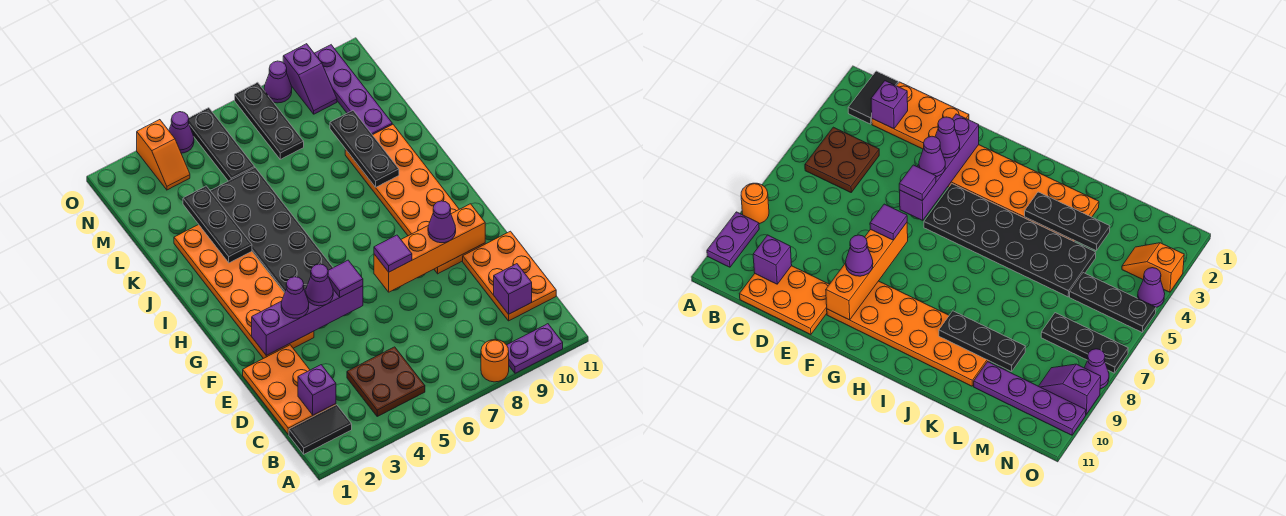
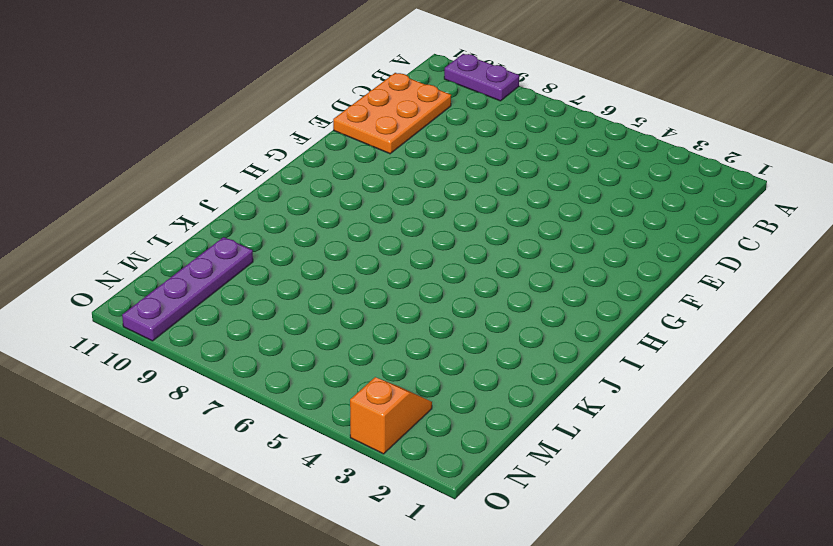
none -> orange 1x1 round brick [481,340,509,382]
none -> black 1x2 tile [289,405,352,454]
none -> brown 2x2 plate [347,347,425,416]

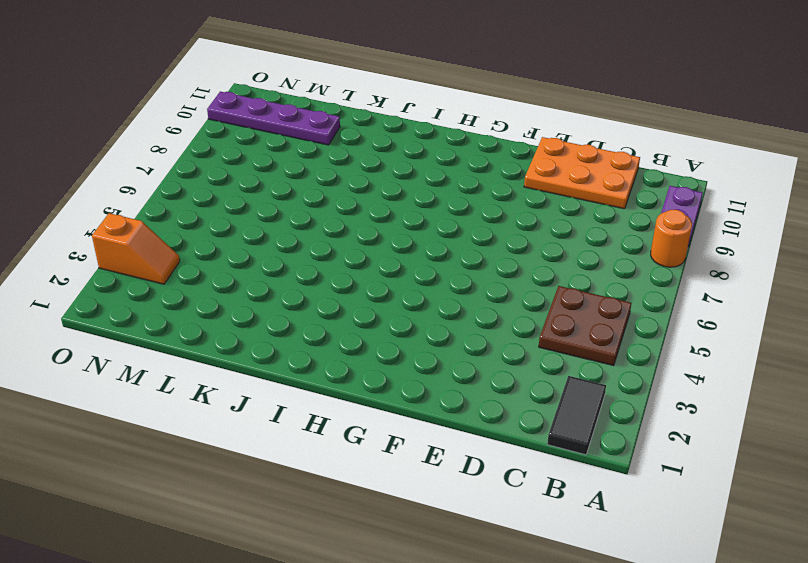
none -> orange 2x3 plate [243,345,336,434]
none -> orange 2x6 plate [174,225,314,359]
none -> orange 2x6 plate [345,124,485,274]

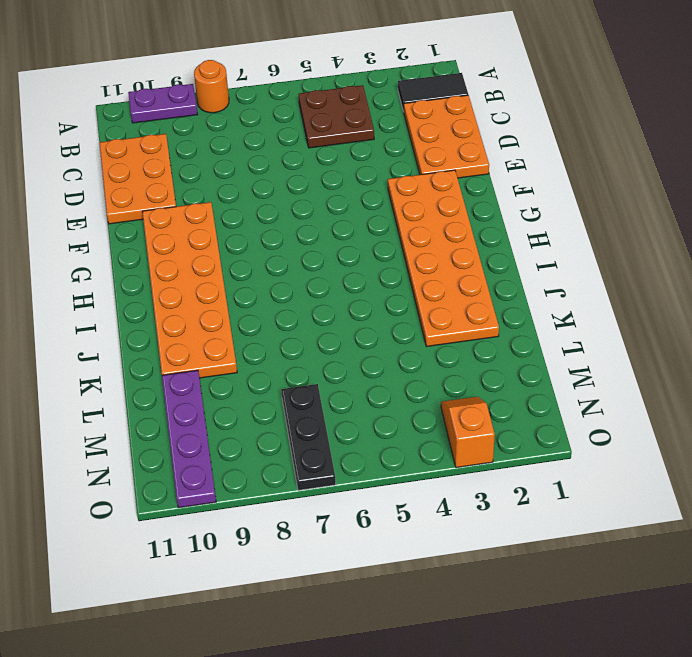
none -> black 2x6 plate [210,168,333,293]
none -> black 1x3 plate [189,108,255,181]
none -> purple 1x2 slope [283,44,337,114]

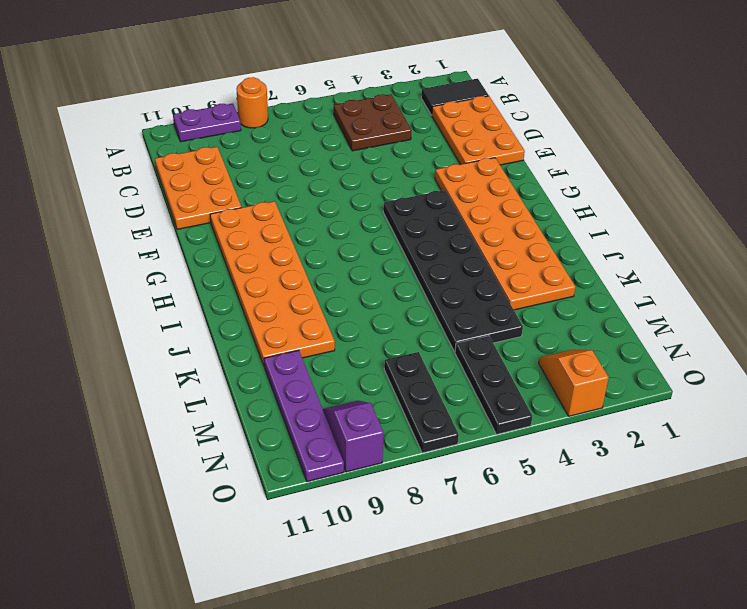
none -> purple 1x1 cone [169,112,194,153]
none -> purple 1x1 cone [264,61,292,103]
none -> purple 1x1 brick [298,365,336,415]

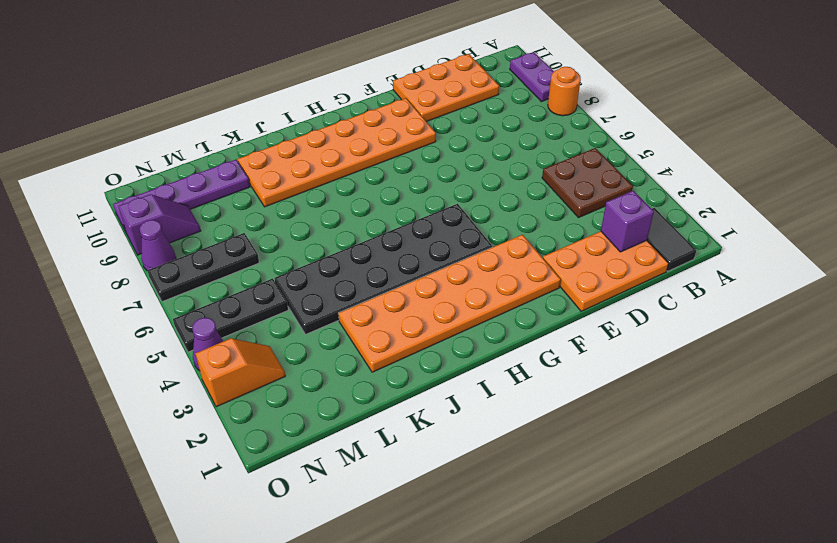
none -> purple 1x1 brick [494,264,532,314]
none -> purple 1x4 brick [252,286,363,355]
none -> orange 1x4 brick [374,204,485,292]

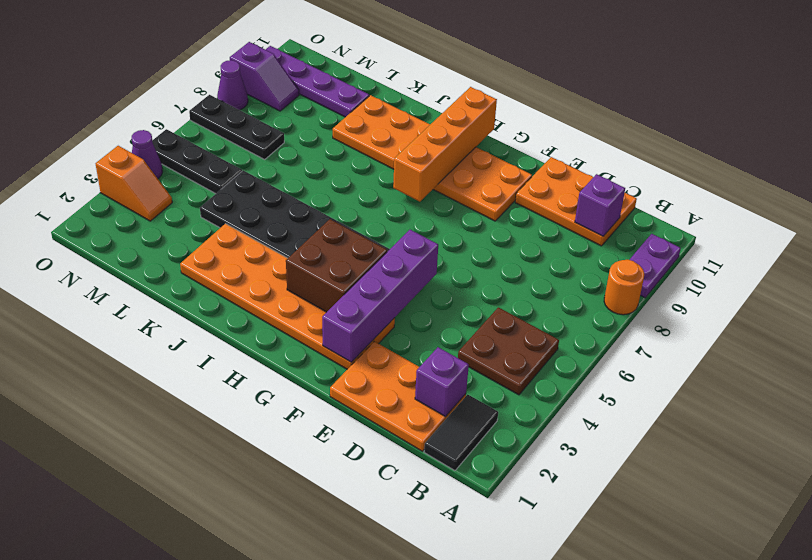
brown 2x2 brick [286,219,387,312] -> none
orange 1x4 brick [393,87,497,202] -> orange 1x4 brick moved to [374,204,485,292]
none -> black 1x3 plate [183,186,252,263]
none -> black 1x3 plate [330,111,399,187]
none -> purple 1x1 cone [281,277,309,318]

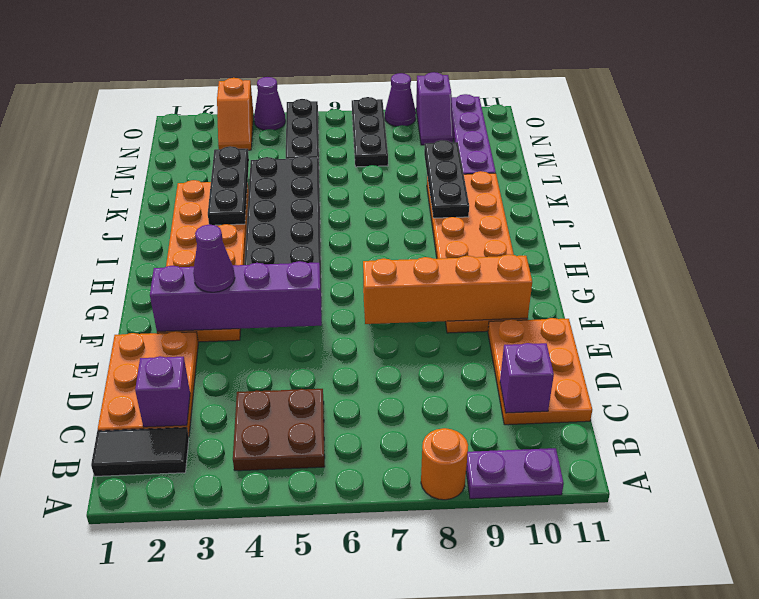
none -> purple 1x1 cone [306,264,333,306]
none -> purple 1x1 tile [328,260,363,297]
none -> purple 1x1 tile [374,235,412,272]

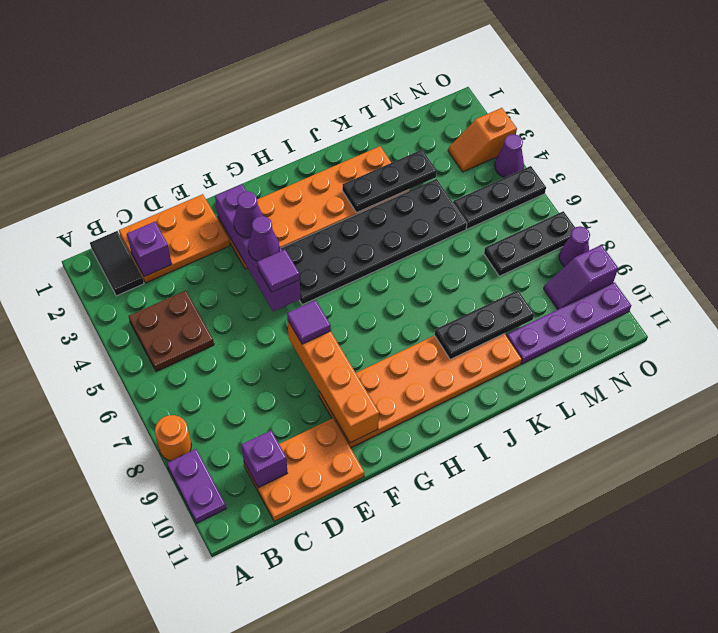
none -> purple 1x1 cone [428,201,456,243]

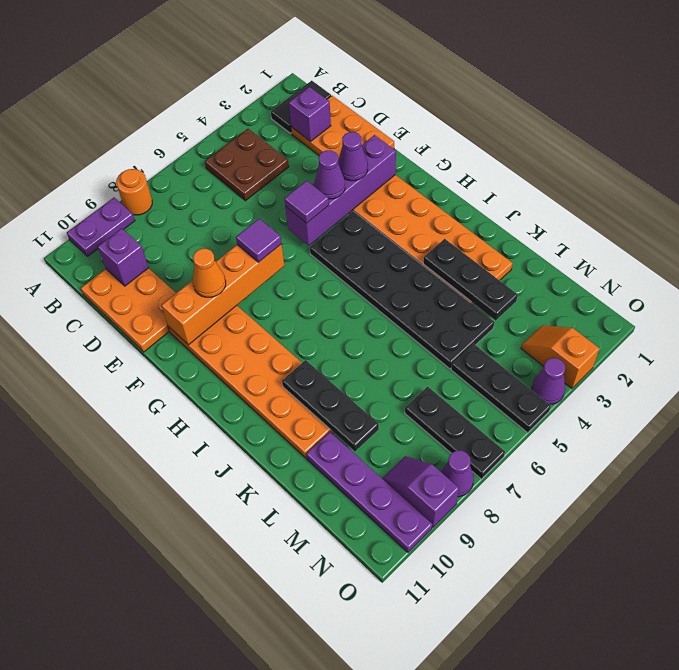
orange 1x1 cone [193,249,226,297] -> purple 1x1 cone [428,201,456,243]

